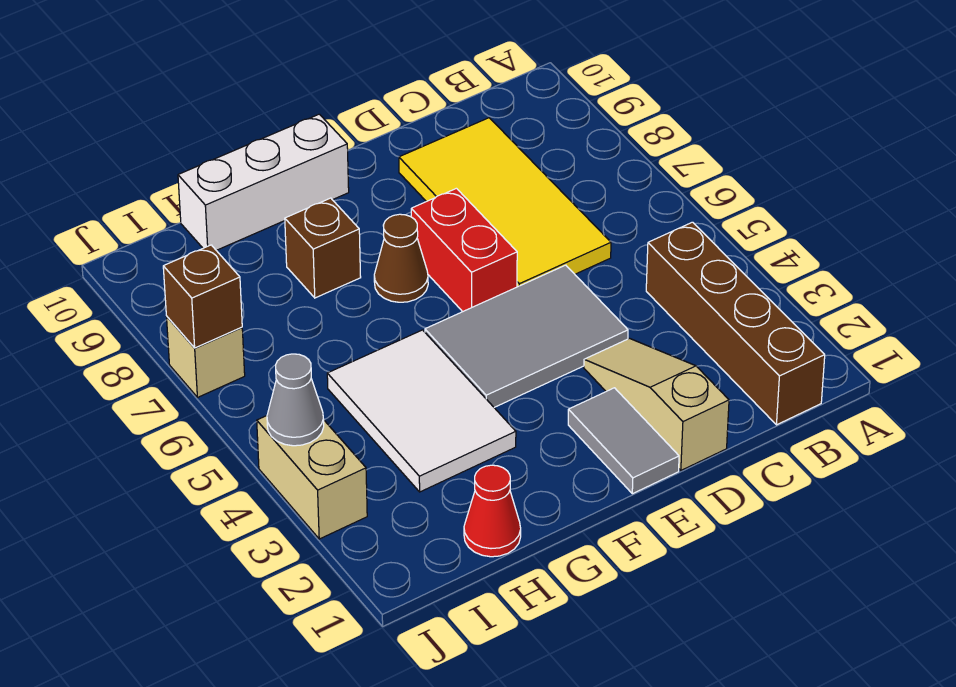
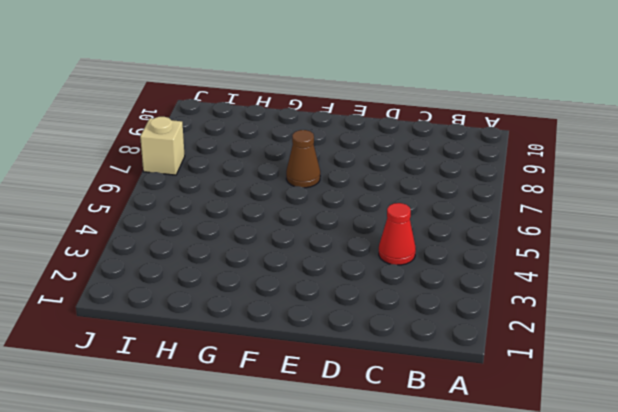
red 1x1 cone [379,203,416,265] -> red 1x1 cone moved to [464,465,521,557]
none -> brown 1x4 brick [646,222,825,425]
none -> yellow 2x4 tile [399,118,611,287]
none -> tan 1x3 slope [584,338,729,470]

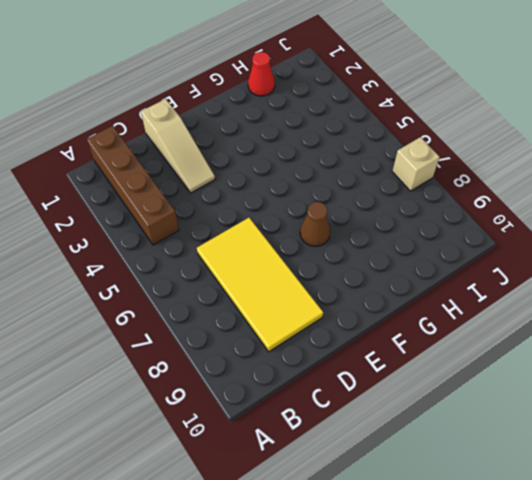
none -> grey 2x3 tile [425,265,628,407]
none -> grey 1x2 tile [568,388,679,494]
none -> red 1x2 brick [411,188,517,312]

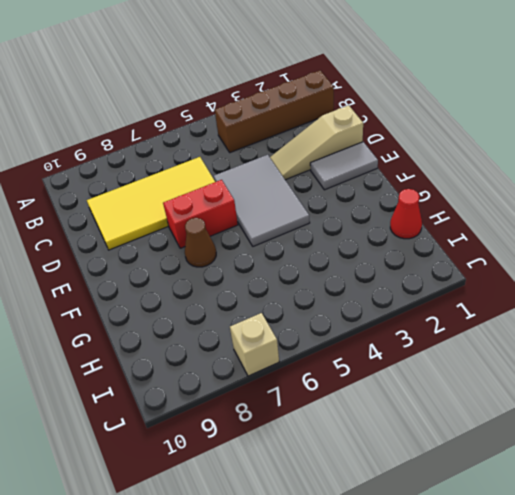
none -> white 1x3 brick [178,114,349,250]
none -> white 2x3 tile [327,330,516,492]
none -> brown 1x1 brick [285,198,361,298]

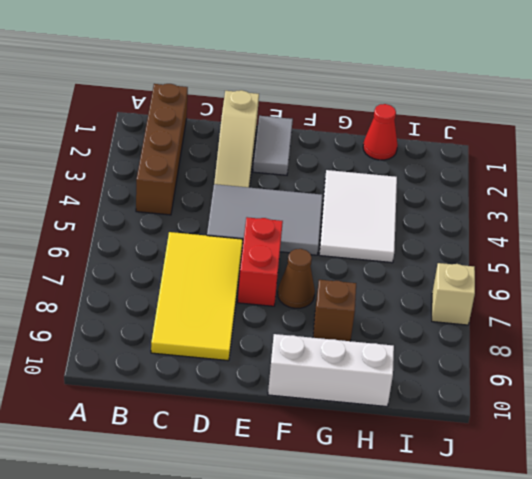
none -> tan 1x2 brick [257,416,367,539]
none -> grey 1x1 cone [267,354,324,446]
none -> brown 1x1 brick [163,245,242,348]

